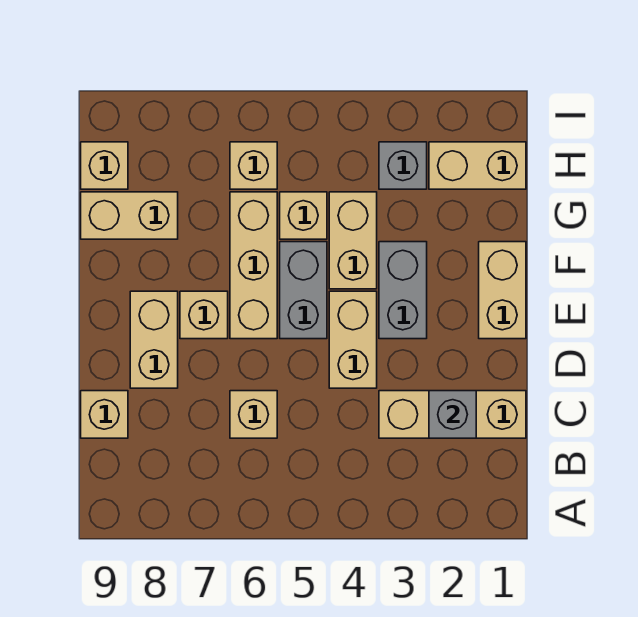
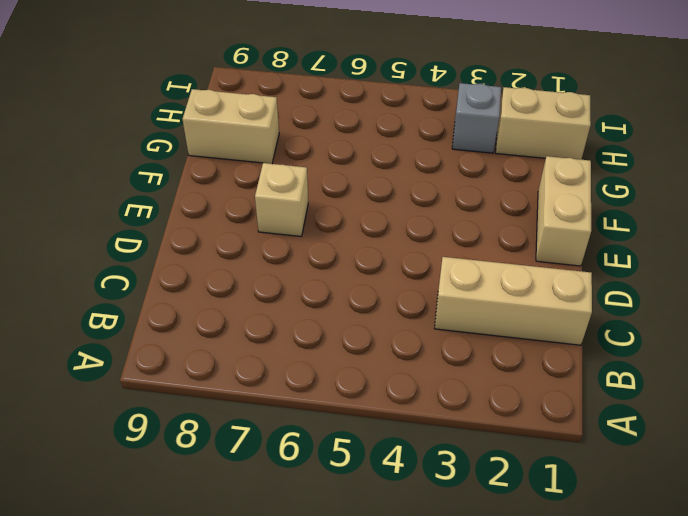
none -> tan 1x1 brick [230,391,277,438]
none -> tan 1x1 brick [81,391,128,438]
none -> tan 1x2 brick [329,291,377,388]

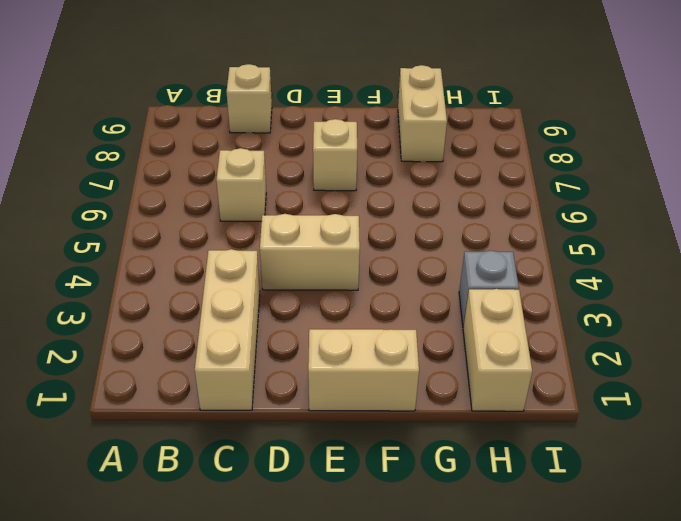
none -> tan 1x2 brick [130,291,178,388]
none -> grey 1x2 brick [379,242,427,339]
none -> grey 1x2 brick [280,242,327,339]

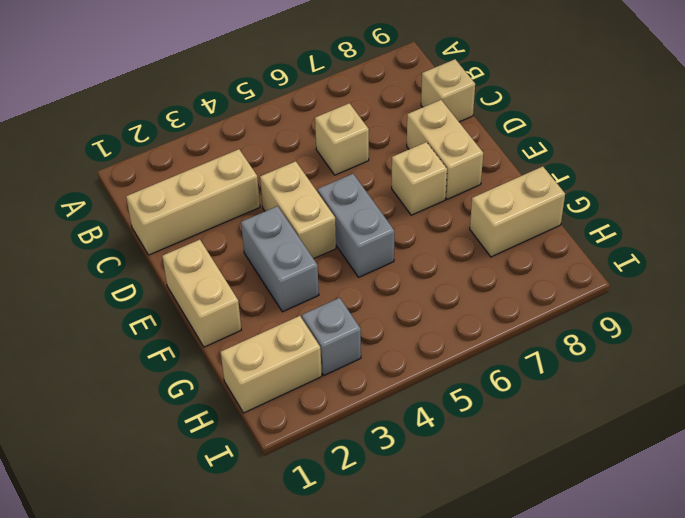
none -> tan 1x3 brick [230,192,277,339]
none -> tan 1x2 brick [329,192,377,289]
none -> tan 1x1 brick [280,192,327,239]

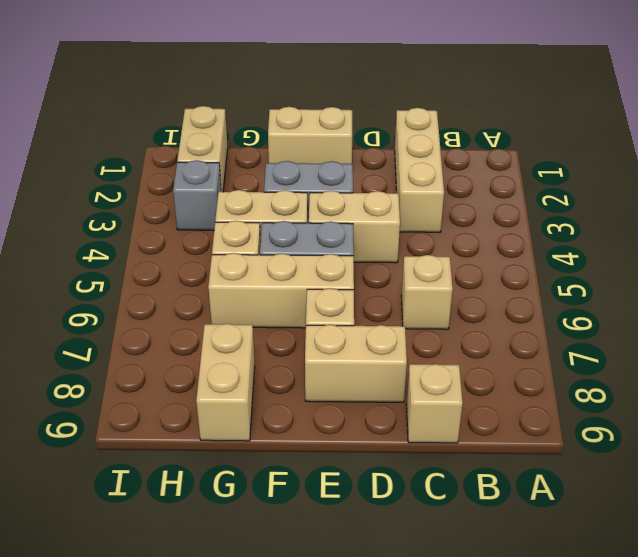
none -> tan 1x1 brick [230,142,277,189]
none -> tan 1x1 brick [81,142,128,189]
none -> grey 1x1 brick [429,391,476,438]

